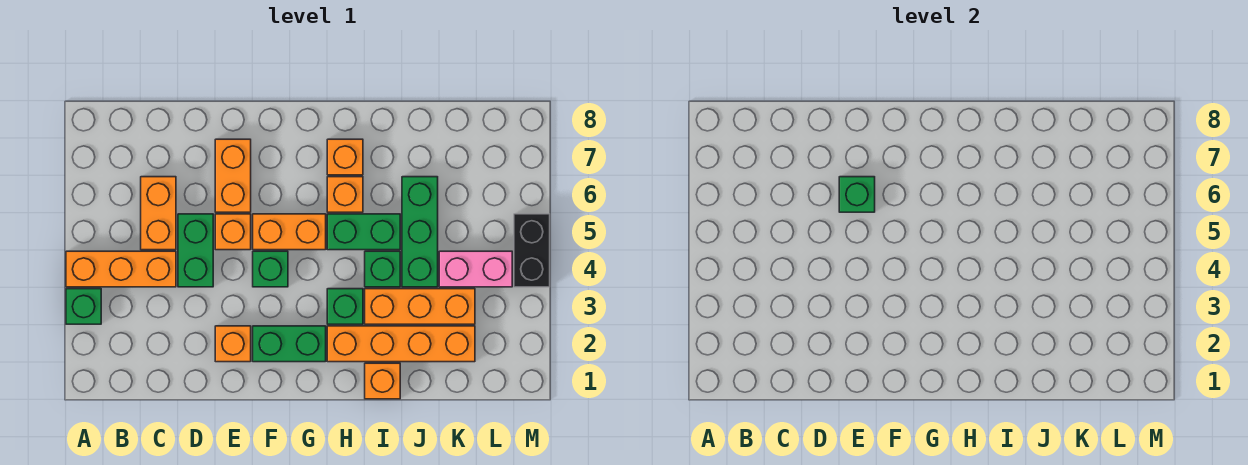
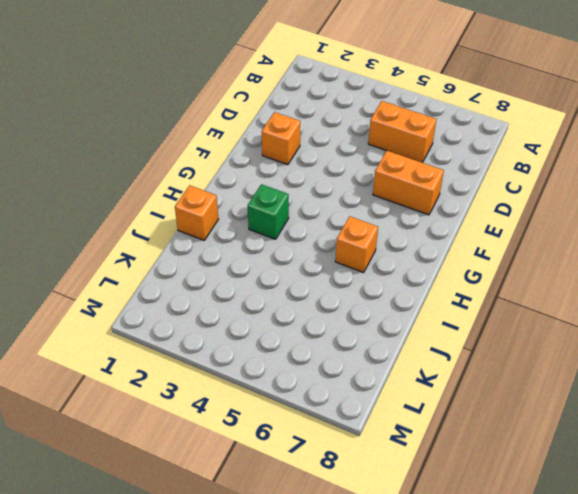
none -> green 1x1 brick [66,289,101,324]
none -> orange 1x3 brick [66,251,176,287]
none -> green 1x2 brick [178,214,213,287]

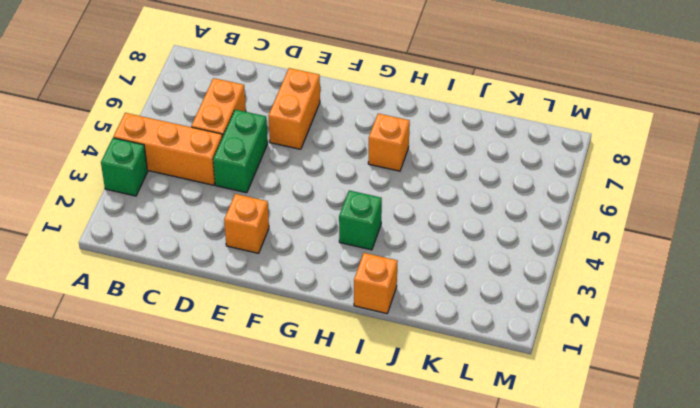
none -> orange 1x1 brick [215,214,251,250]
none -> green 1x2 brick [253,326,326,362]
none -> green 1x1 brick [253,251,288,287]

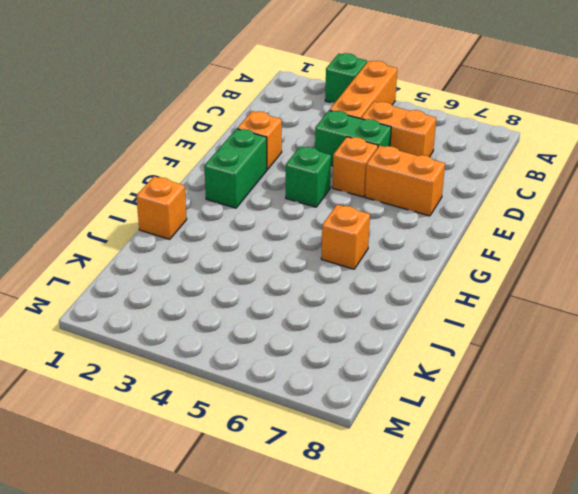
none -> orange 1x2 brick [253,214,326,250]
none -> orange 1x4 brick [327,326,475,362]
none -> green 1x1 brick [327,289,363,324]

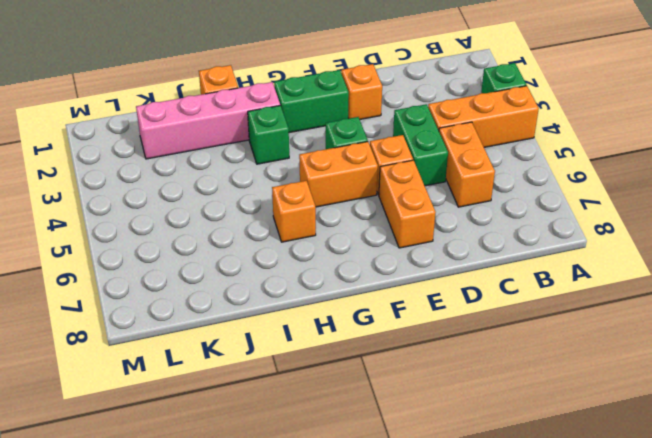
pink 1x4 brick [136,82,280,159] -> orange 1x4 brick [327,326,475,362]
none -> green 1x2 brick [327,214,400,250]
none -> orange 1x1 brick [327,139,363,175]
none -> orange 1x3 brick [365,289,475,324]

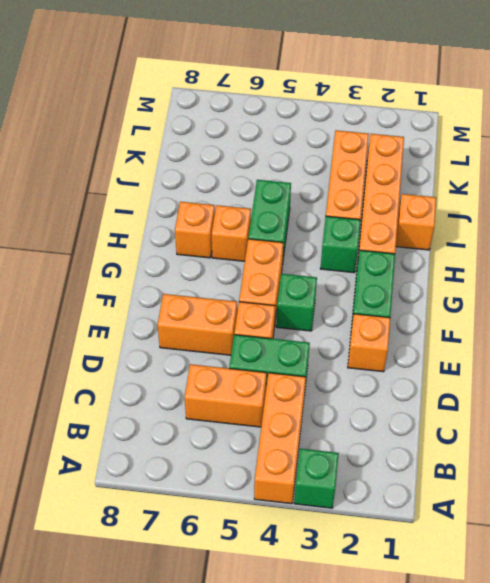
none -> green 1x1 brick [365,251,400,287]
none -> green 1x3 brick [402,177,438,287]
none -> pink 1x2 brick [439,251,512,287]

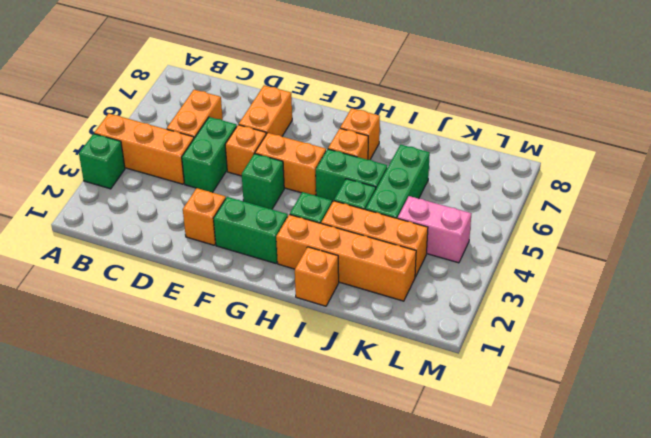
none -> black 1x2 brick [514,214,550,287]
none -> green 1x1 brick [839,177,875,212]

